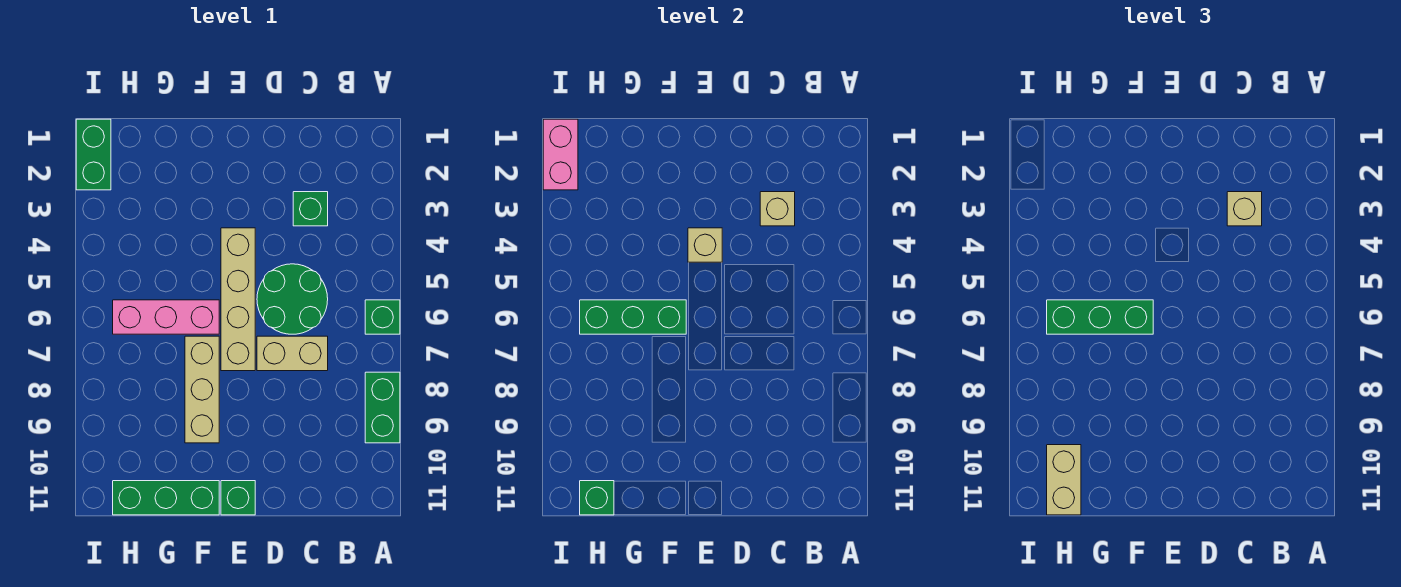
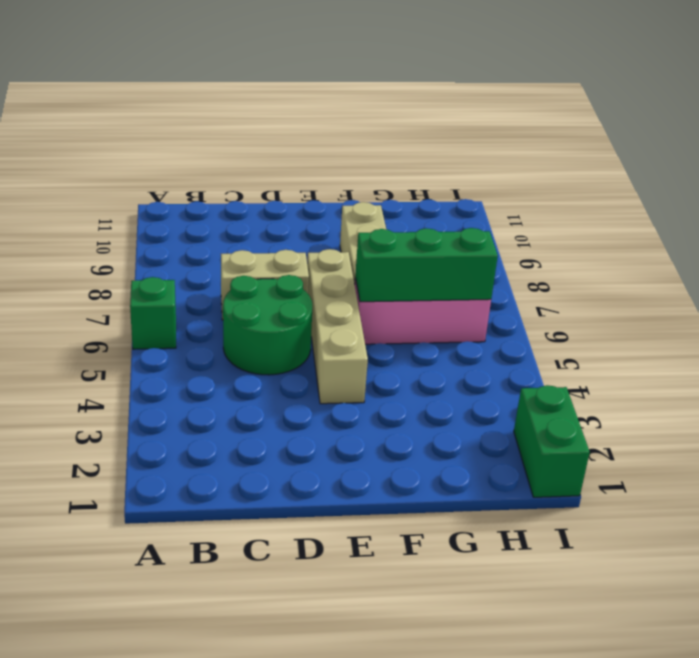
none -> green 1x2 brick [365,372,400,443]
none -> green 1x1 brick [293,192,328,226]
none -> green 1x1 brick [221,481,255,515]

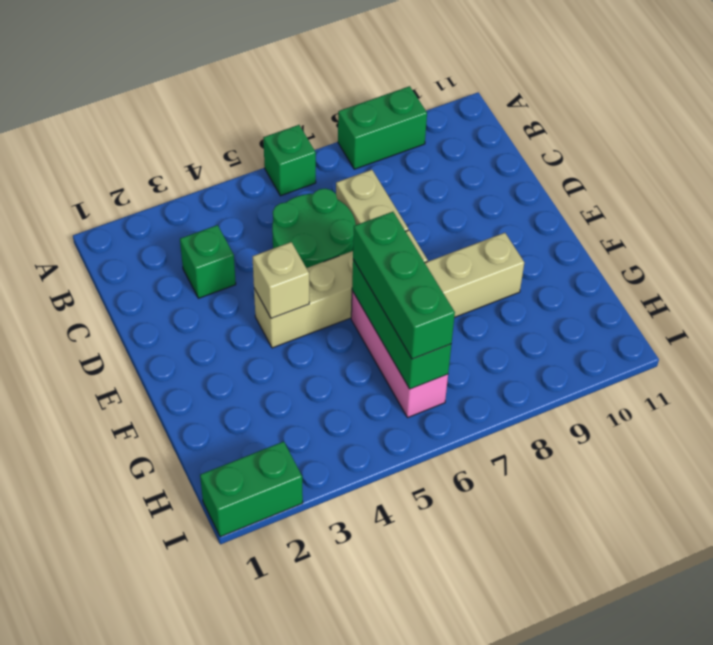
none -> green 1x1 brick [221,481,255,515]
none -> green 1x3 brick [113,481,219,515]
none -> tan 1x1 brick [760,192,795,226]

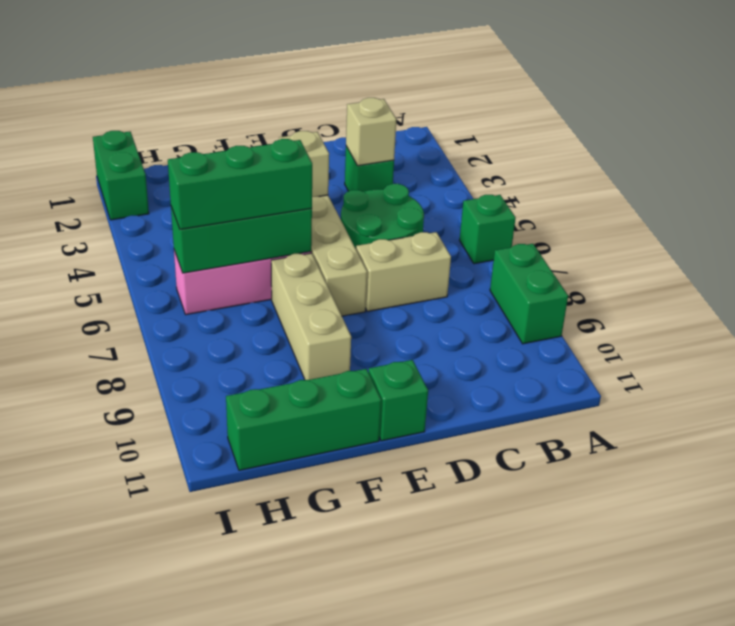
none -> green 1x1 brick [580,481,614,515]
none -> pink 1x2 brick [543,119,578,190]
none -> tan 1x1 brick [1227,192,1262,226]

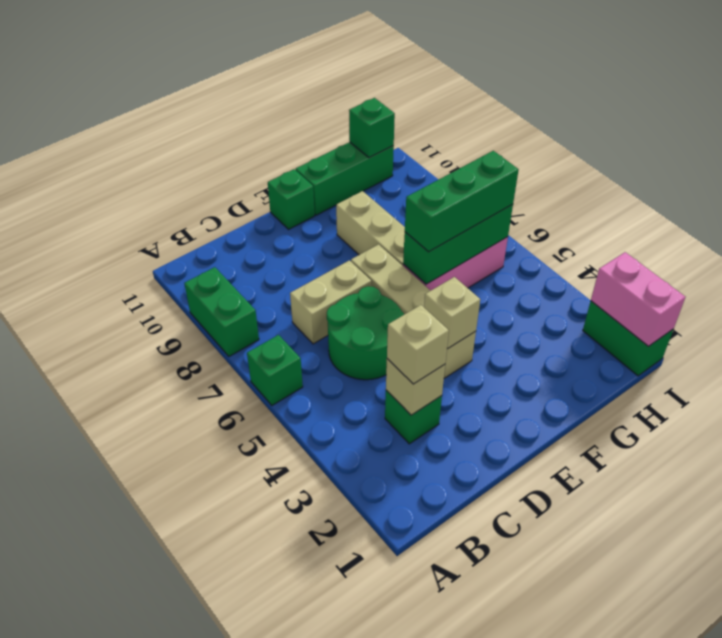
none -> tan 1x2 brick [1047,445,1081,515]

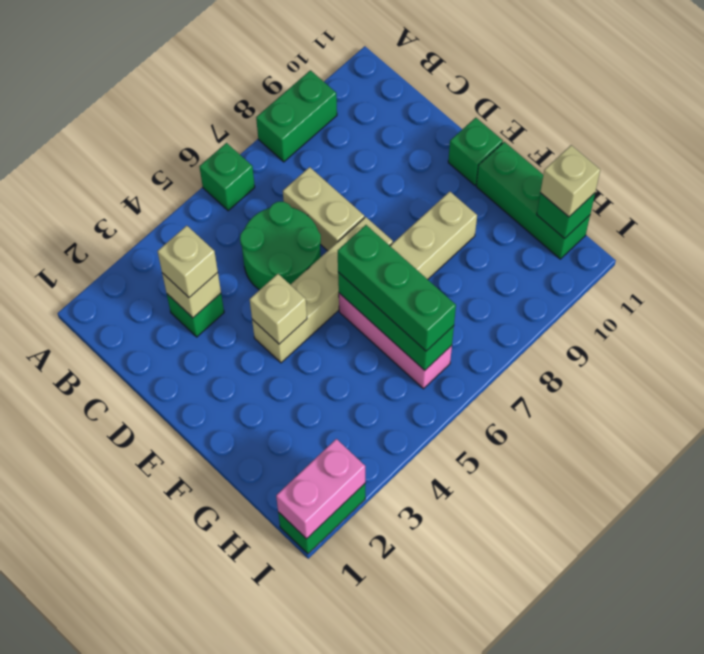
tan 1x1 brick [540,145,600,217] -> tan 1x2 brick [1047,445,1081,515]

